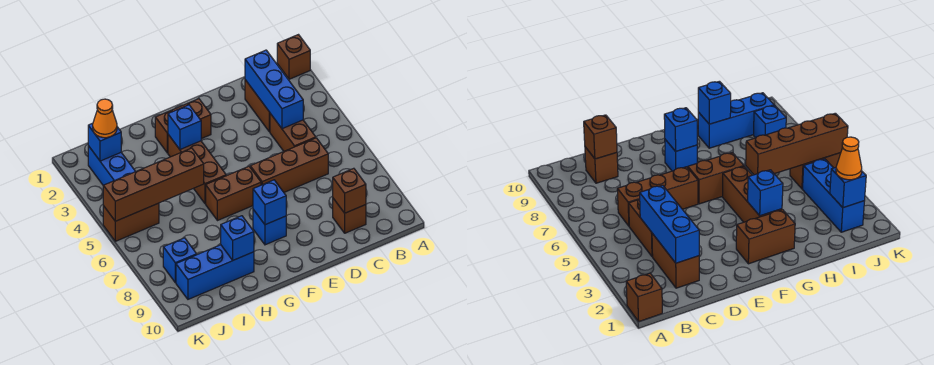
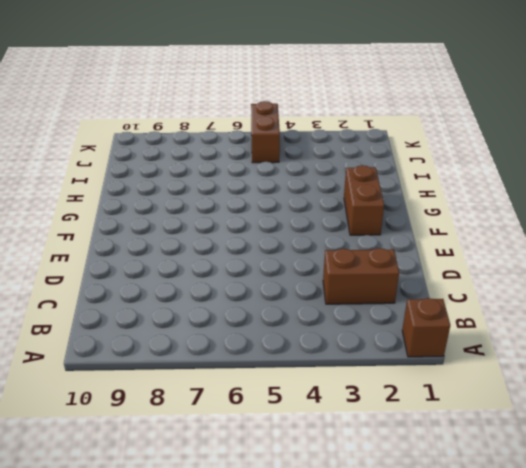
none -> brown 1x2 brick [270,114,316,151]
none -> brown 1x3 brick [250,138,328,192]
none -> brown 1x1 brick [333,198,366,233]

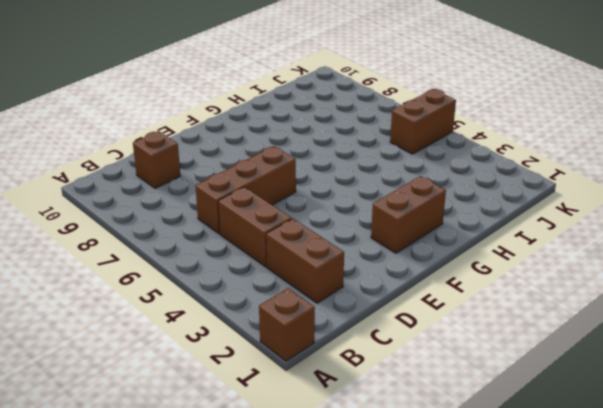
none -> brown 1x2 brick [206,166,261,221]
none -> blue 1x1 brick [253,210,286,245]
none -> brown 1x3 brick [168,135,226,204]

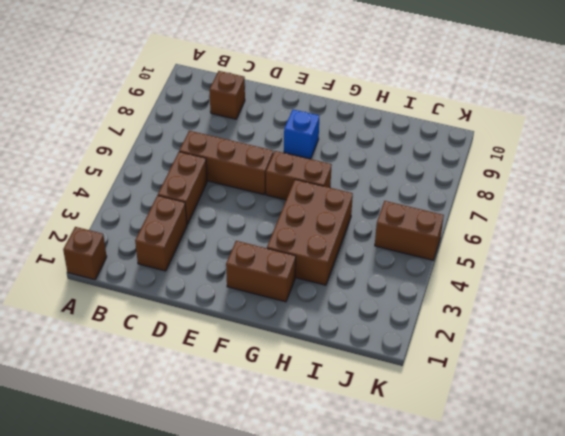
brown 2x3 brick [267,180,353,285] -> brown 1x3 brick [168,135,226,204]
none -> blue 1x3 brick [176,245,254,299]
none -> blue 1x3 brick [88,146,136,185]
none -> blue 1x1 brick [163,238,197,283]

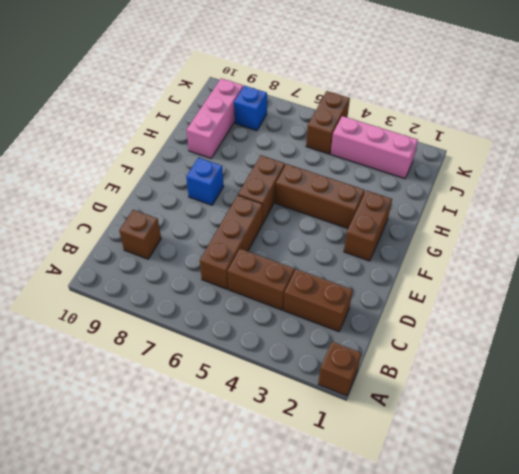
pink 1x3 brick [187,78,243,158] -> blue 1x3 brick [176,245,254,299]
pink 1x3 brick [331,116,418,179] -> blue 1x3 brick [88,146,136,185]
none -> blue 1x3 brick [245,50,303,129]
none -> brown 1x1 brick [333,168,366,213]
none -> blue 1x1 brick [253,180,286,225]

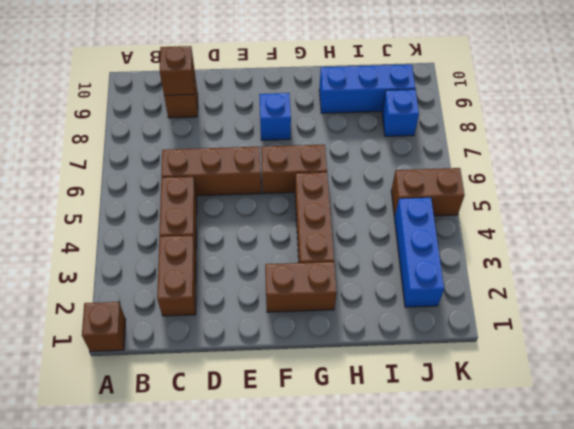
none -> blue 1x3 brick [245,50,303,129]
none -> blue 1x1 brick [253,180,286,225]
none -> blue 1x1 brick [168,105,201,149]

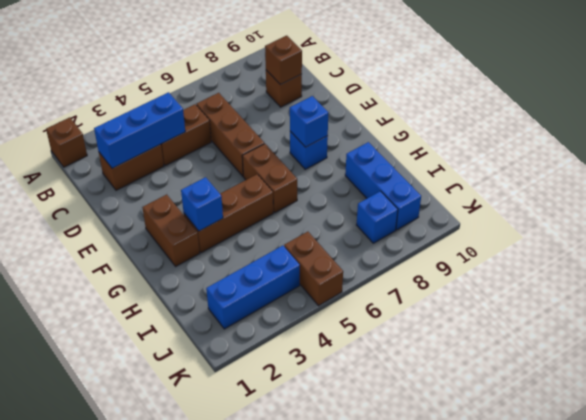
none -> brown 1x4 brick [103,148,204,221]
none -> blue 1x1 brick [221,216,254,260]
none -> blue 1x1 brick [88,123,121,161]

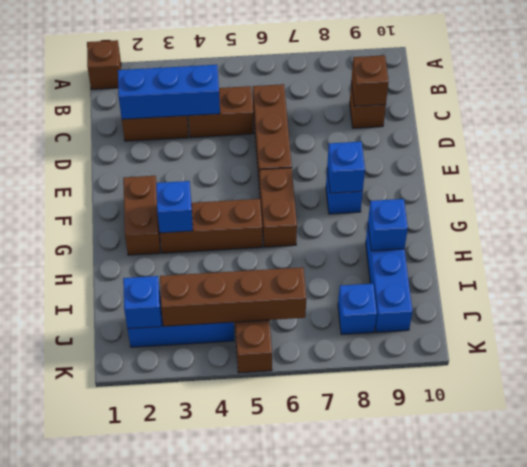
brown 1x4 brick [160,267,306,326] -> brown 1x4 brick turned to [103,148,204,221]
none -> orange 1x1 cone [93,99,117,138]

